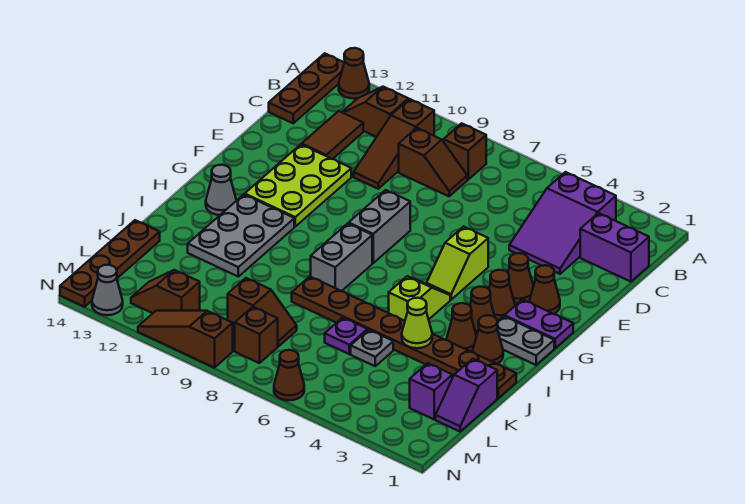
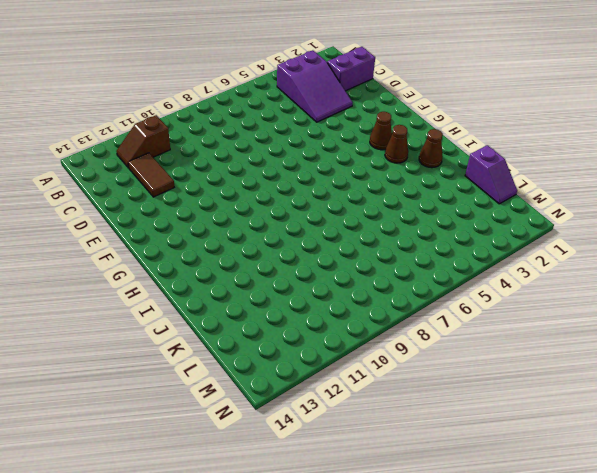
none -> brown 1x1 cone [339,48,369,99]
none -> brown 1x3 plate [269,53,344,123]
none -> brown 1x1 brick [443,123,486,180]
none -> brown 1x3 slope [354,99,434,189]

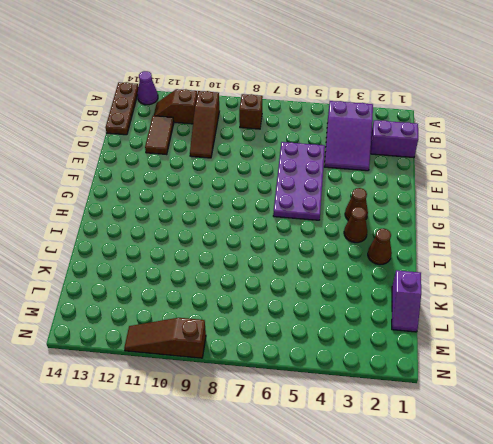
purple 1x1 cone [138,71,158,105] -> brown 1x1 cone [339,48,369,99]
purple 2x4 plate [273,142,325,220] -> lime 1x2 slope [427,227,488,299]
none -> brown 1x2 slope [399,128,467,196]
none -> lime 2x3 plate [245,144,351,226]
none -> brown 1x1 cone [530,265,560,314]
none -> brown 1x1 cone [508,253,533,303]

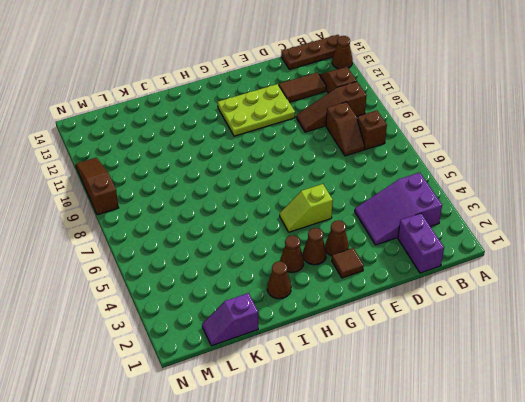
brown 1x1 tile [332,248,364,278] -> brown 1x1 cone [530,265,560,314]
none -> grey 1x2 brick [349,190,410,263]
none -> purple 1x2 plate [504,299,573,348]
none -> grey 1x2 plate [497,316,554,365]
none -> lime 1x2 slope [389,276,450,321]

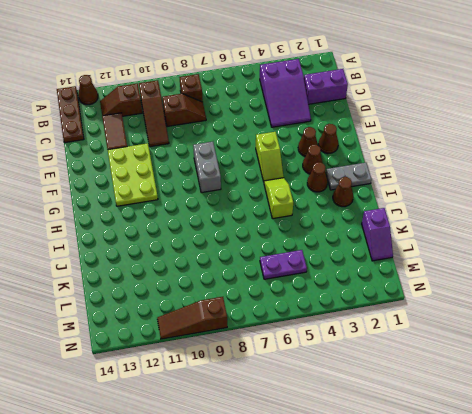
purple 1x2 plate [260,250,307,279] -> purple 1x2 plate moved to [504,299,573,348]
none -> grey 1x2 brick [311,223,372,291]
none -> grey 2x3 plate [188,194,294,277]
none -> grey 1x1 cone [206,165,236,215]
none -> brown 1x1 cone [447,303,477,352]

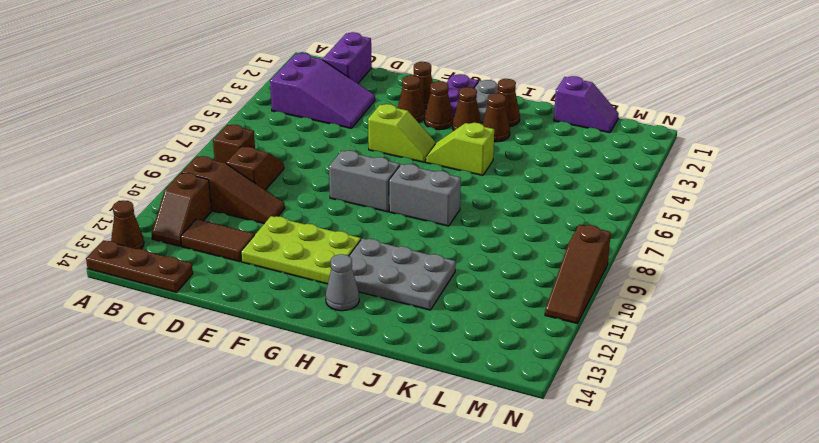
none -> brown 1x8 plate [292,276,516,398]
none -> grey 1x1 plate [351,330,393,366]
none -> purple 1x1 plate [325,318,367,354]
none -> brown 1x4 plate [60,220,160,307]

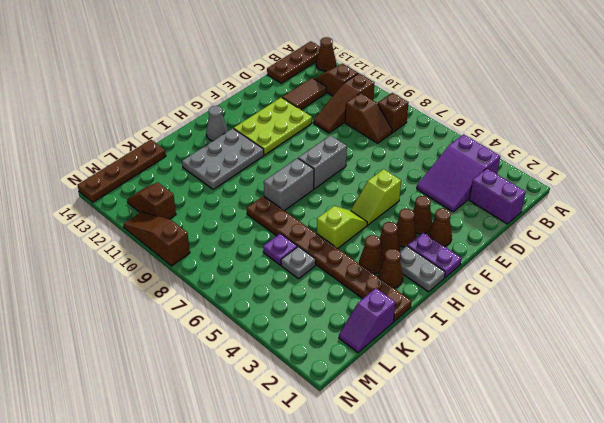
none -> purple 1x1 brick [410,363,452,419]
none -> brown 1x2 slope [228,278,297,346]
none -> brown 1x1 brick [235,307,278,363]
none -> brown 1x1 cone [274,350,304,400]

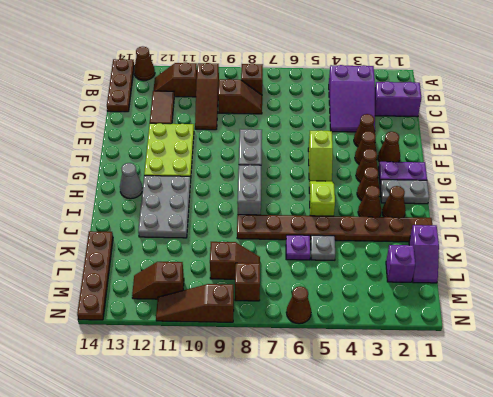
brown 1x1 cone [354,114,376,147] -> none
none -> grey 1x1 cone [92,265,123,315]
none -> lime 1x1 cone [402,298,432,348]

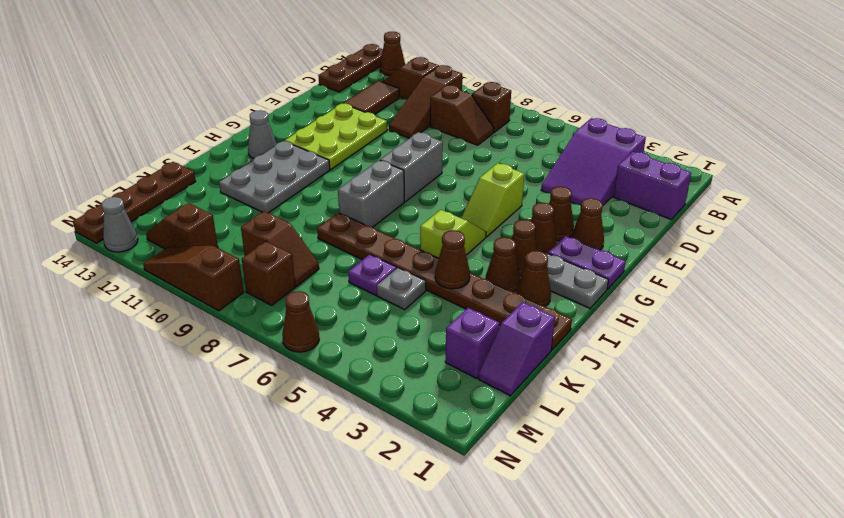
brown 1x1 cone [435,230,470,289] -> lime 1x1 cone [402,298,432,348]

